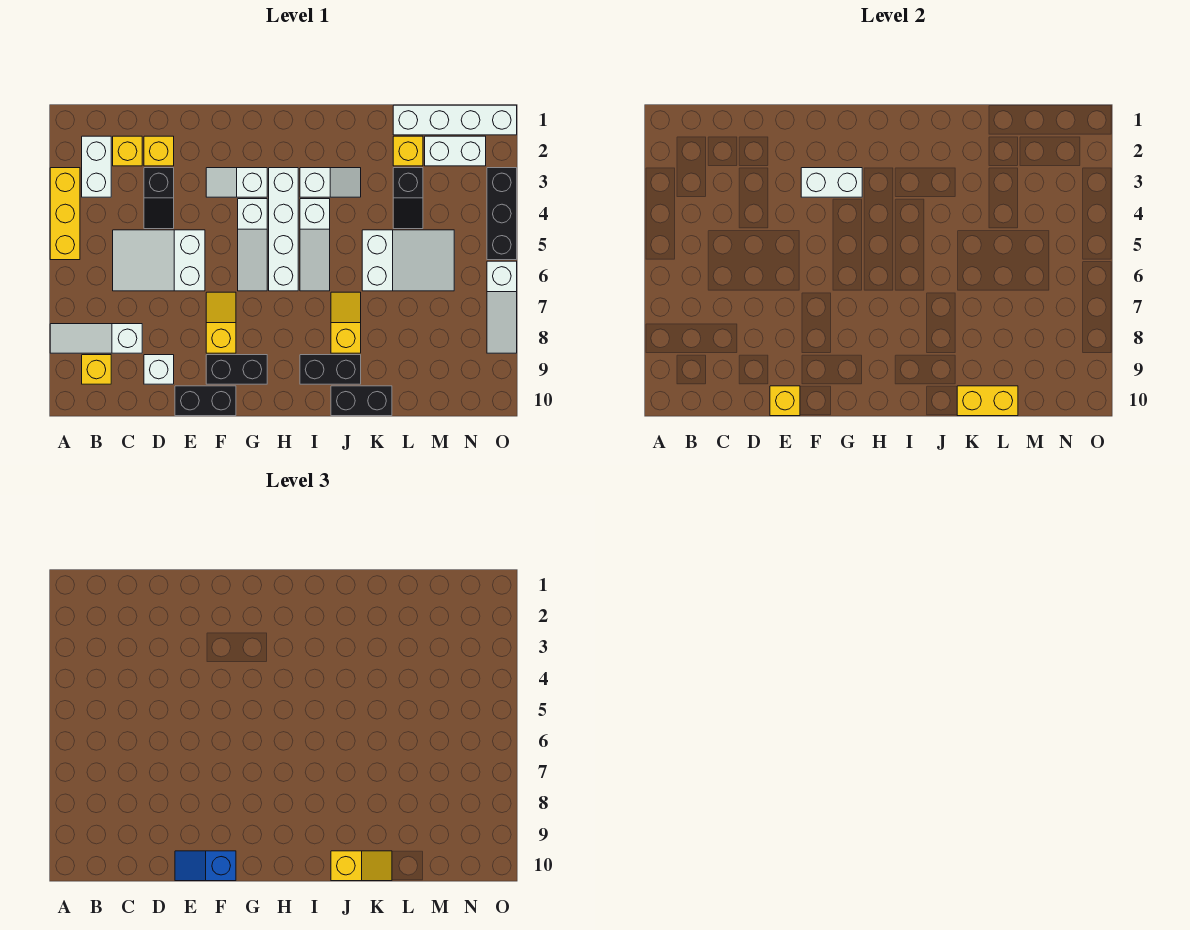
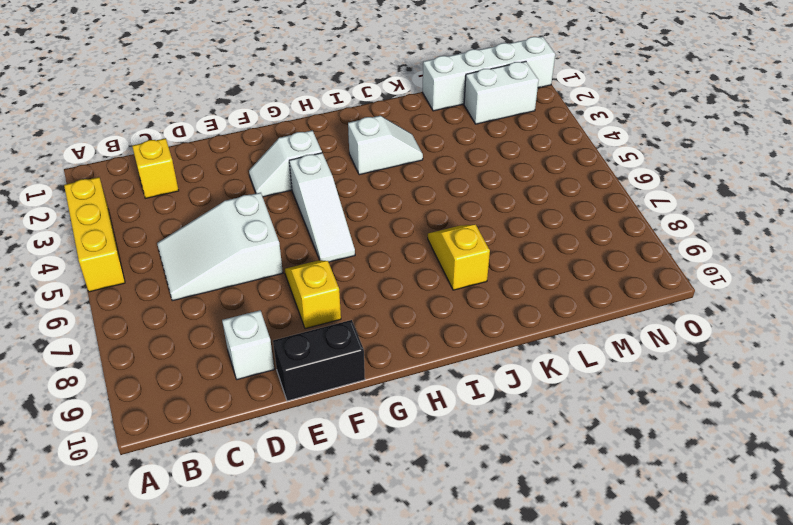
none -> white 1x3 slope [50,324,142,353]
none -> white 1x2 brick [82,136,111,197]
none -> yellow 1x1 brick [82,355,111,384]
none -> yellow 1x1 brick [144,136,174,166]

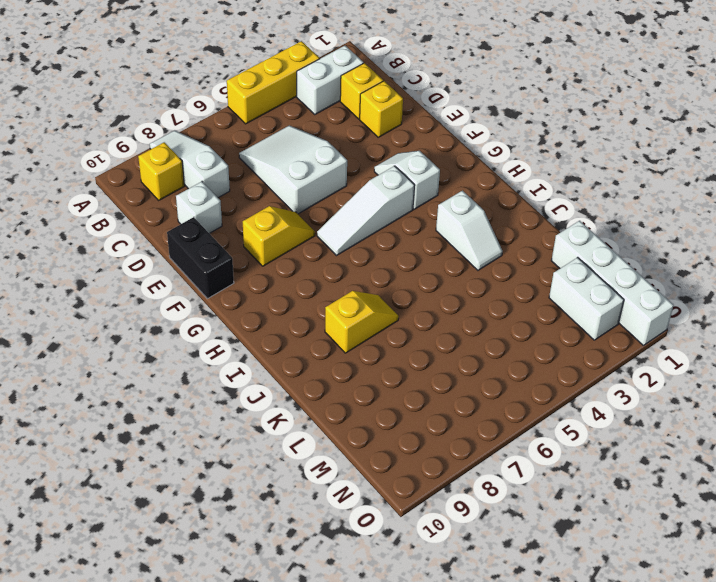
none -> black 1x2 slope [144,168,174,229]
none -> black 1x2 brick [206,355,267,384]
none -> white 1x4 brick [269,168,298,291]
none -> white 1x3 slope [300,199,330,291]

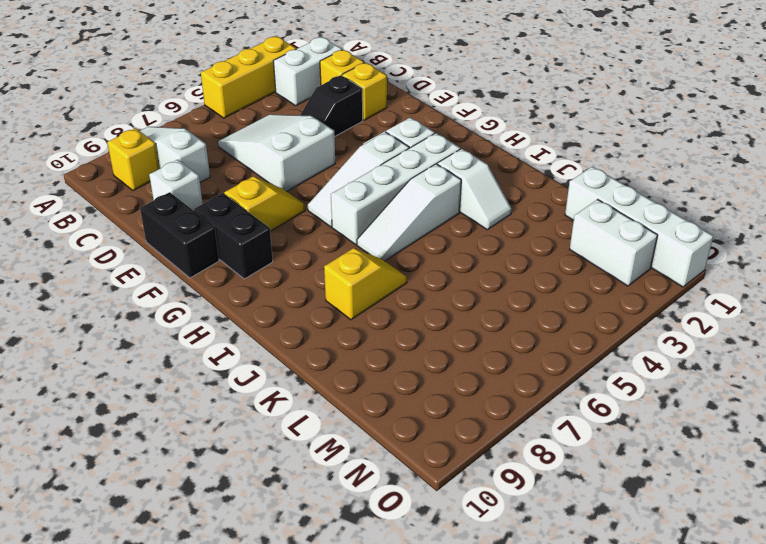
none -> black 1x2 brick [300,355,361,384]
none -> black 1x2 brick [331,386,392,416]
none -> white 2x3 slope [362,230,454,291]
none -> yellow 1x1 brick [393,136,423,166]

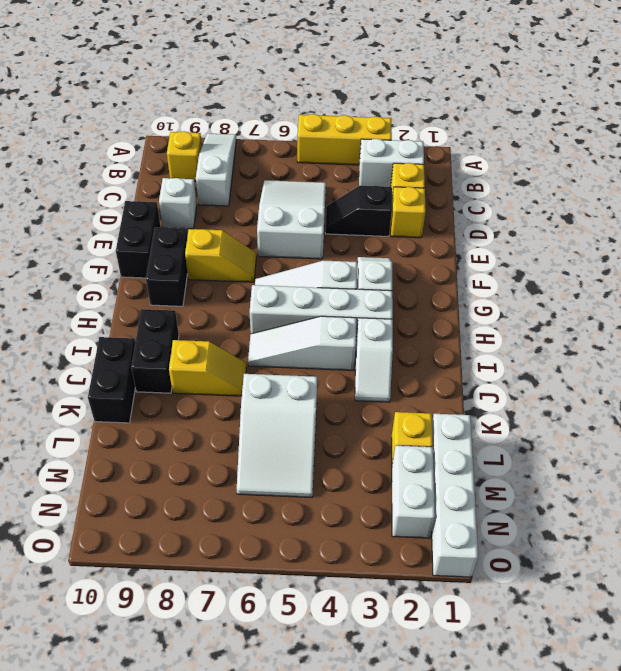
none -> black 1x2 slope [393,168,423,229]
none -> black 1x3 brick [487,168,517,260]
none -> white 1x3 slope [487,261,517,353]
none -> yellow 1x1 brick [770,386,800,416]

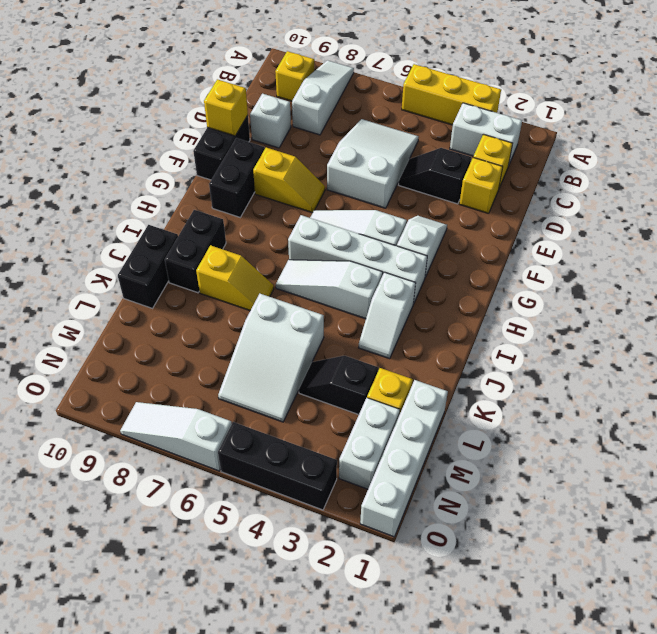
none -> white 1x2 brick [801,168,862,197]
none -> yellow 1x2 brick [957,386,1018,416]
none -> blue 1x2 slope [175,851,236,881]
none -> yellow 1x2 slope [331,851,392,881]

